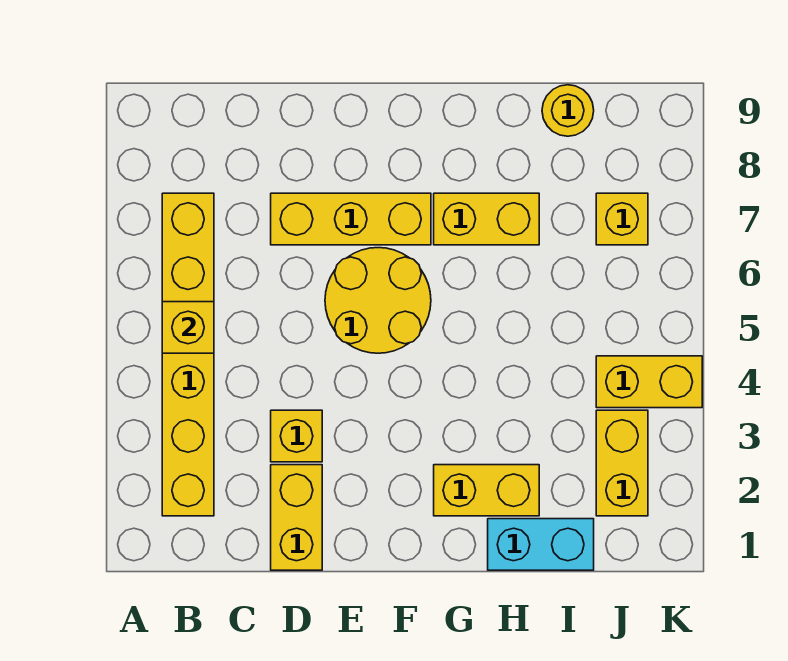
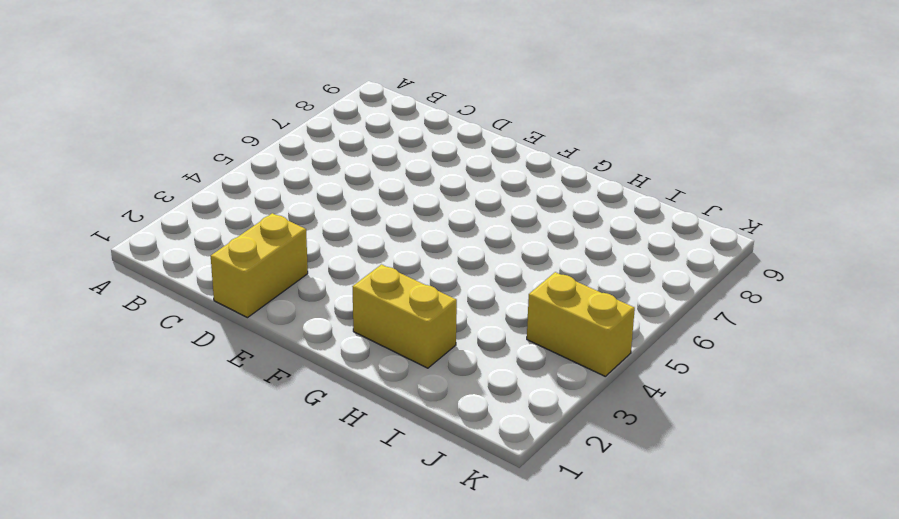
none -> yellow 1x6 brick [162,193,214,516]
none -> yellow 1x1 brick [271,410,322,462]
none -> yellow 1x3 brick [271,193,431,245]

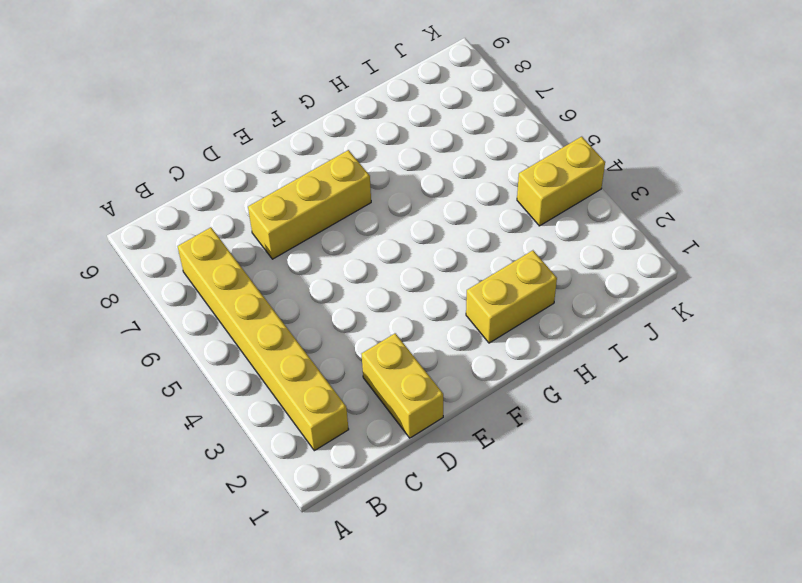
none -> yellow 1x1 brick [271,410,322,462]
none -> yellow 2x2 round brick [325,248,431,353]
none -> yellow 1x2 brick [434,193,539,245]

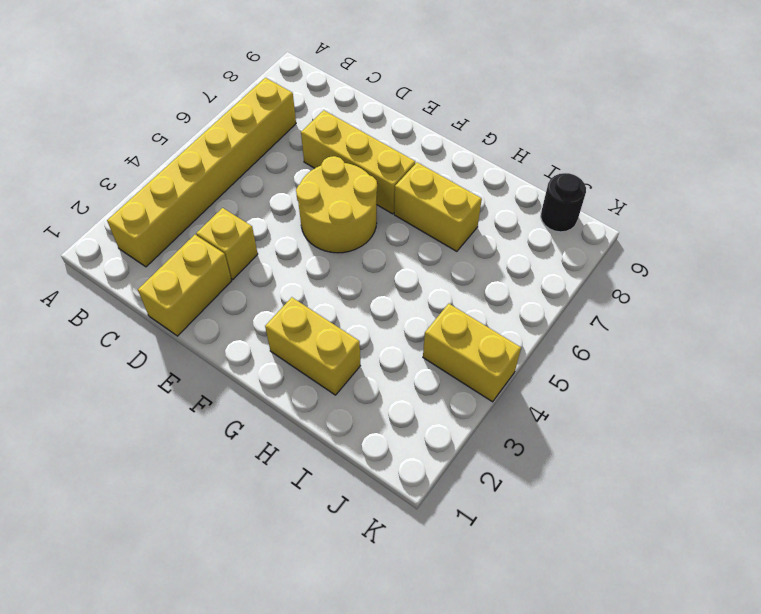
black 1x1 round brick [541,173,586,232] -> none
none -> cyan 1x2 brick [488,519,594,570]
none -> yellow 1x1 round brick [542,85,594,136]
none -> yellow 1x2 brick [596,410,648,516]

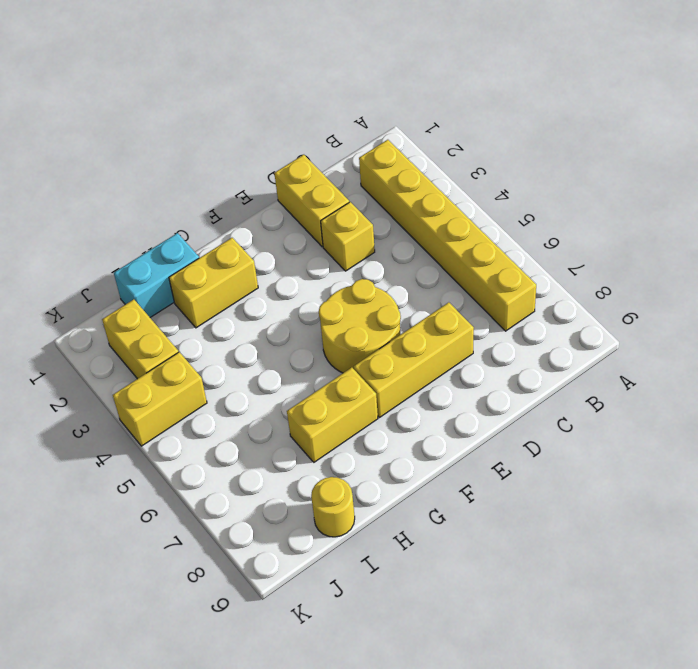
none -> yellow 1x1 brick [596,193,648,245]
none -> yellow 1x1 brick [162,302,214,353]

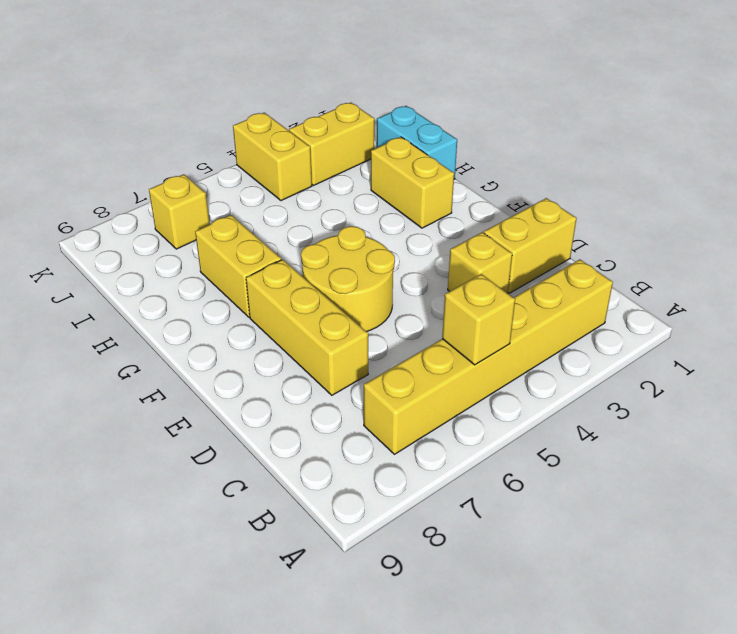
none -> yellow 1x1 round brick [542,85,594,136]

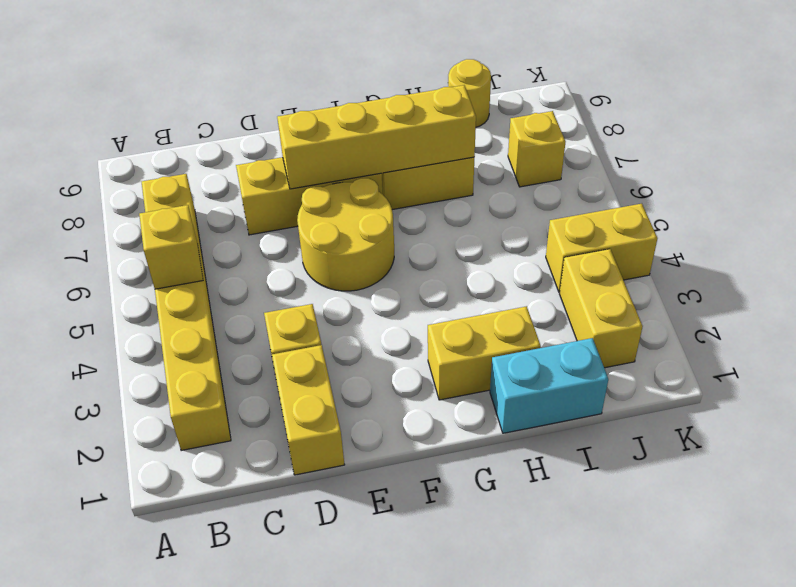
yellow 1x4 brick [277,85,476,189] -> none

